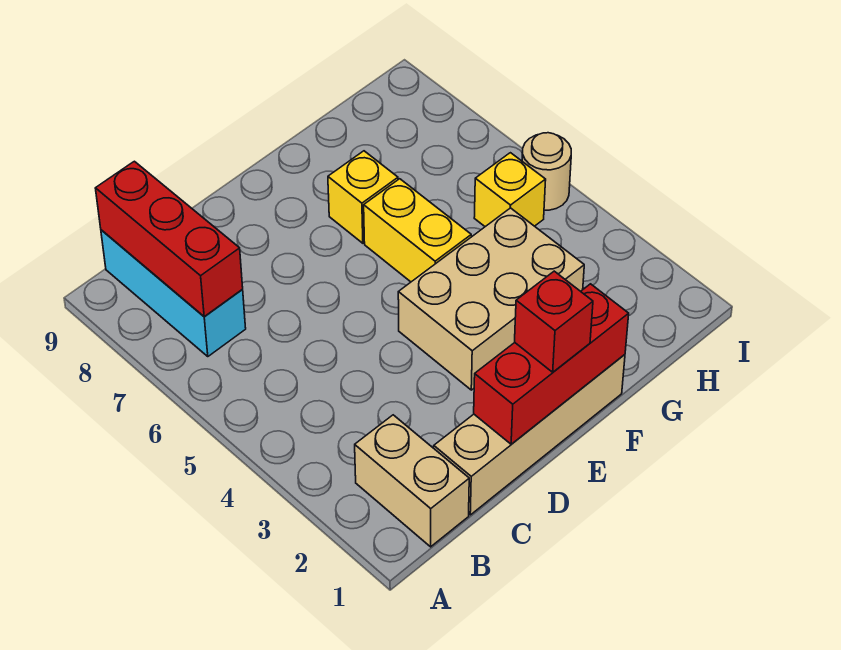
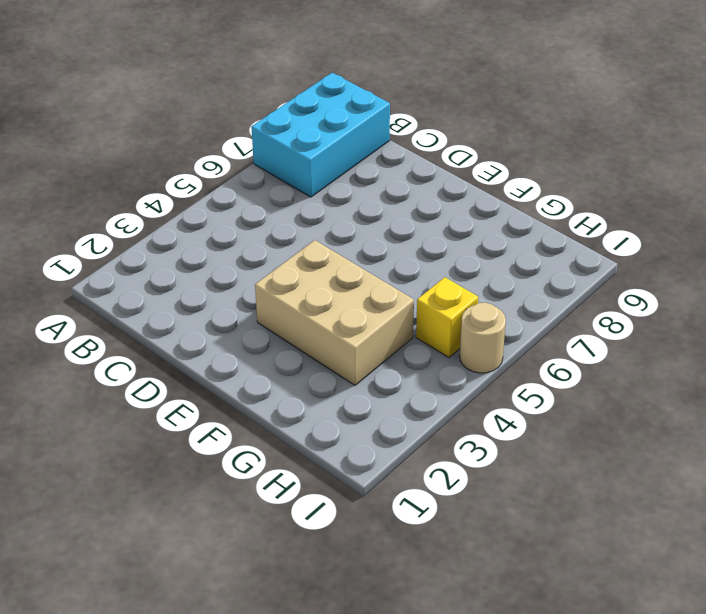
cyan 2x3 brick [251,73,390,197] -> cyan 1x3 brick [101,230,246,357]
none -> tan 1x2 brick [355,415,469,547]
none -> tan 1x4 brick [434,355,625,515]

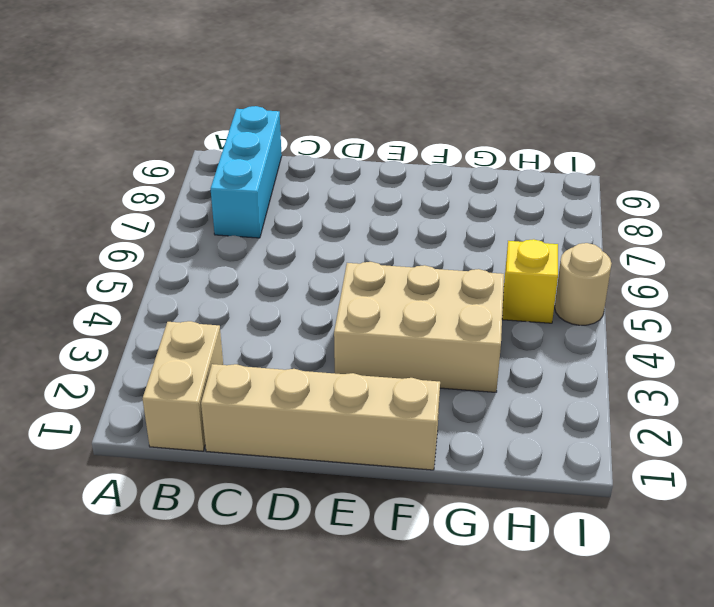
none -> yellow 1x2 brick [364,179,471,282]
none -> yellow 1x1 brick [328,151,398,243]

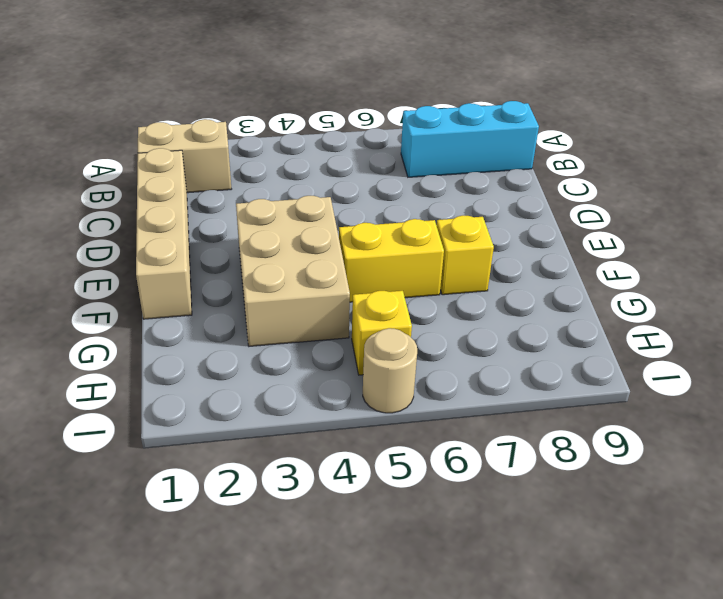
none -> red 1x3 brick [95,161,243,316]
none -> red 1x3 brick [474,284,629,444]

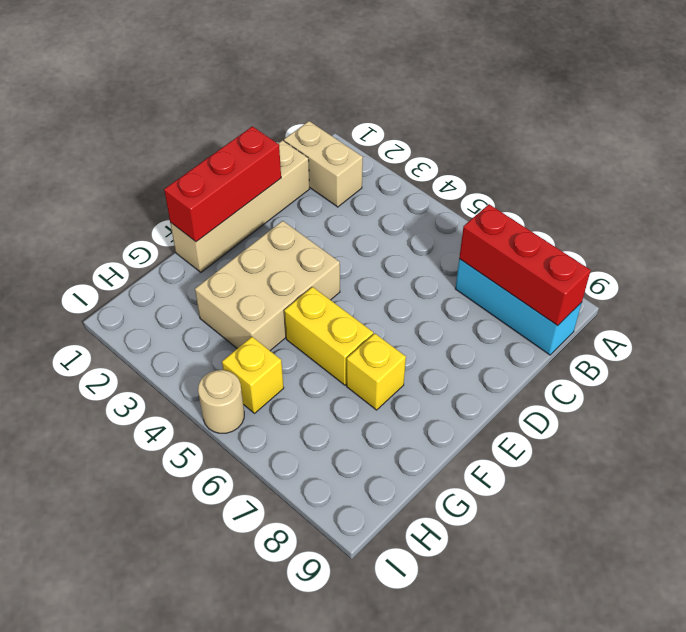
none -> red 1x1 brick [515,271,593,372]

